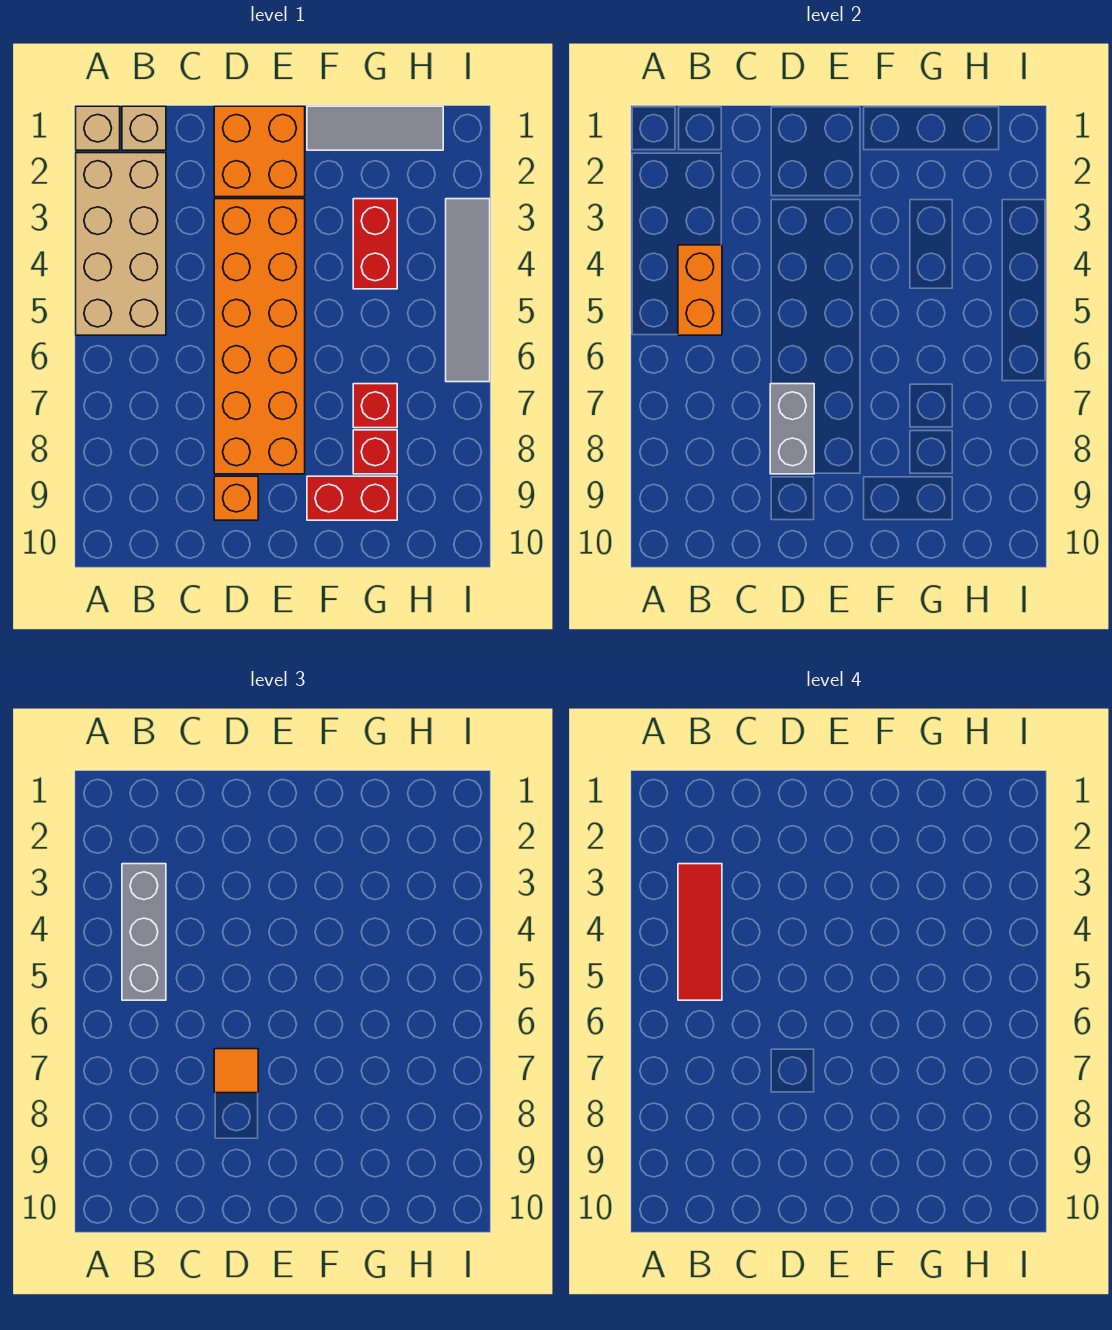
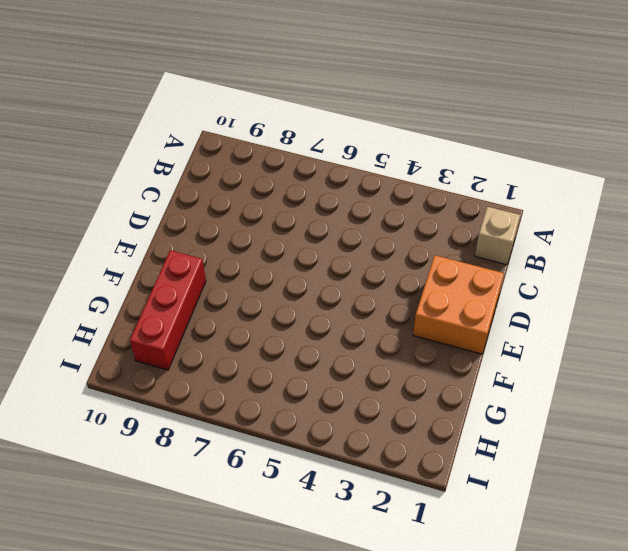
red 1x3 brick [130,250,206,370] -> red 1x2 brick [307,476,397,520]
none -> tan 1x1 brick [76,106,120,150]
none -> tan 2x4 brick [76,153,166,335]
none -> orange 2x6 brick [214,199,305,474]

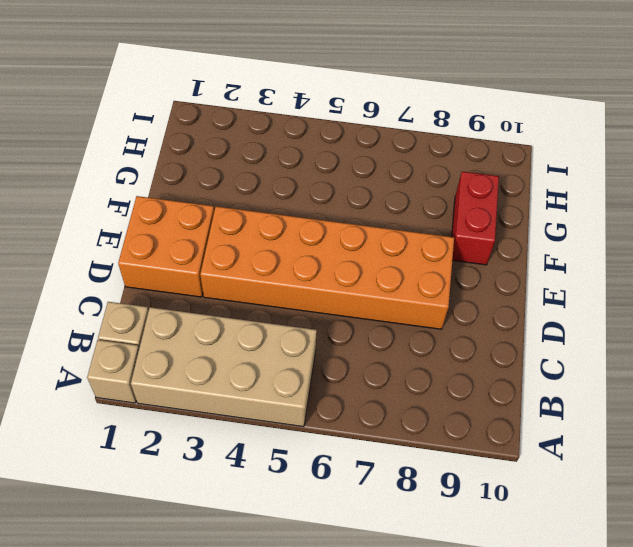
none -> orange 1x1 brick [214,476,258,520]
none -> grey 1x3 tile [307,106,443,150]
none -> red 1x2 brick [353,199,397,289]

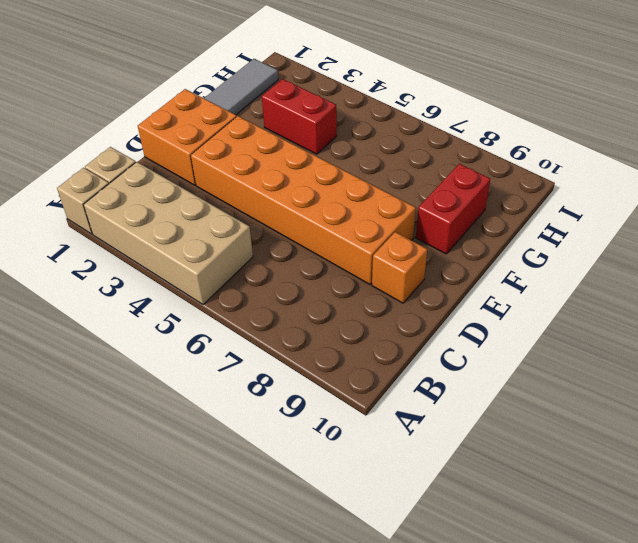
none -> red 1x1 brick [353,384,397,428]
none -> red 1x1 brick [353,430,397,474]
none -> grey 1x4 tile [446,199,490,382]

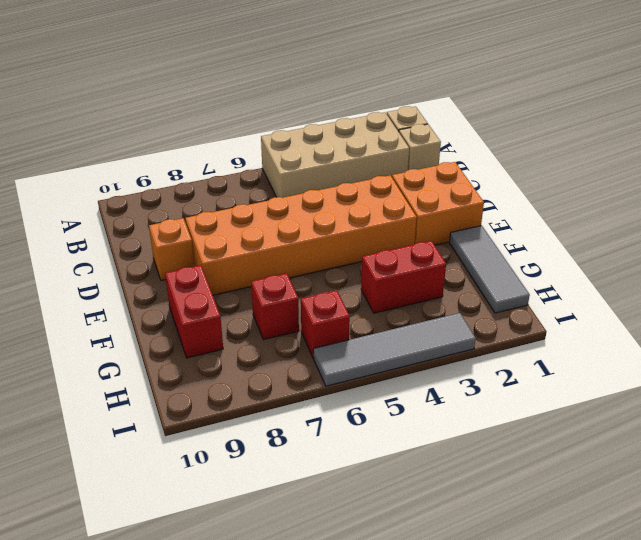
red 1x1 brick [301,290,350,358] -> red 1x1 brick moved to [353,430,397,474]
none -> orange 1x2 brick [678,245,722,335]
none -> grey 1x2 brick [770,384,814,474]
none -> grey 1x3 brick [122,864,166,1000]

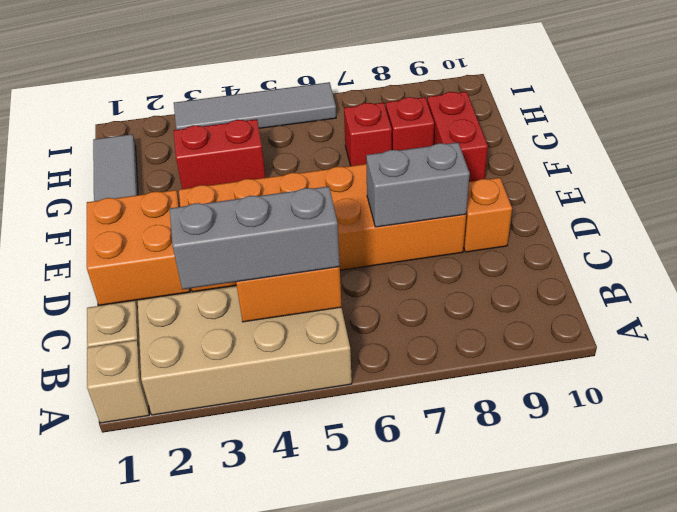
none -> orange 1x1 tile [214,1049,258,1093]
none -> red 1x3 tile [678,864,722,1000]

